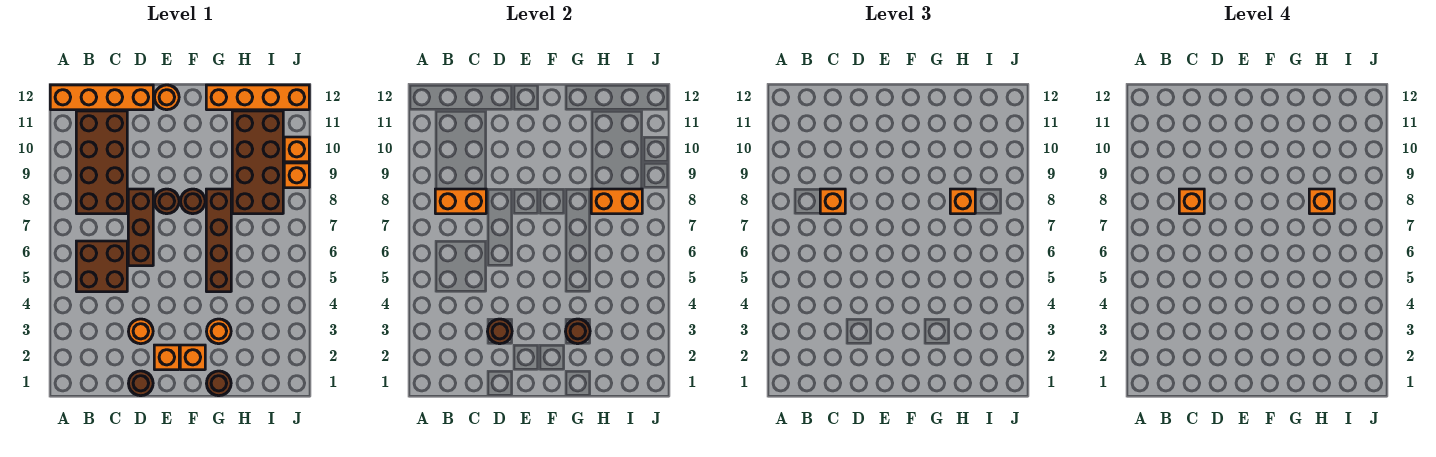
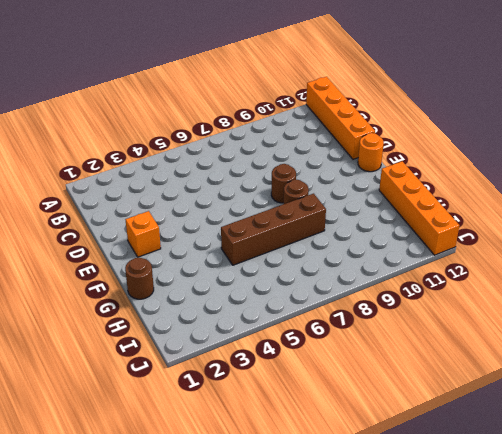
none -> brown 2x2 brick [76,241,127,292]
none -> brown 2x4 brick [76,111,127,214]
none -> brown 1x1 round brick [129,371,153,396]

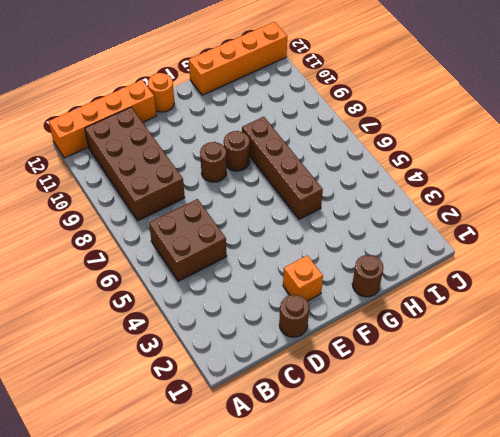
none -> orange 1x1 round brick [129,319,153,344]
none -> brown 1x3 brick [128,189,153,266]
none -> orange 1x1 brick [180,345,205,370]

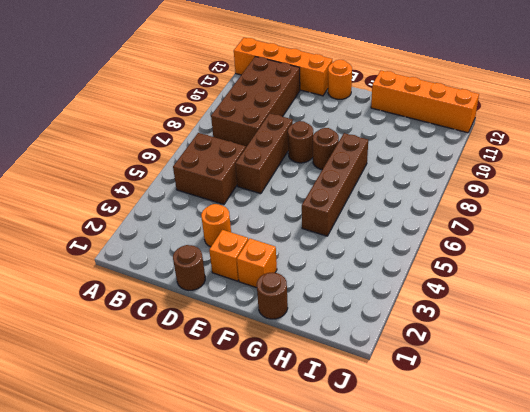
none -> orange 1x1 round brick [207,319,231,344]
none -> brown 2x4 brick [232,111,283,214]
none -> orange 1x1 brick [284,163,309,188]

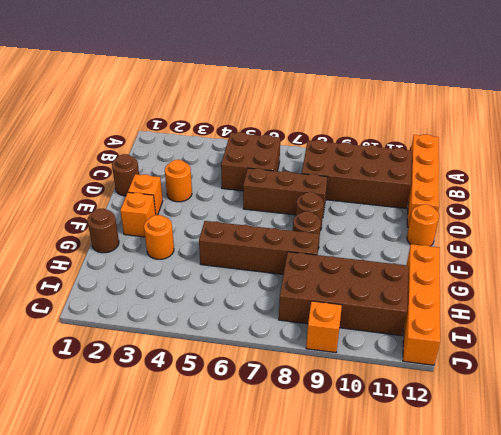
none -> orange 1x1 brick [284,137,309,162]
none -> orange 1x2 brick [435,189,486,214]
none -> brown 1x1 round brick [488,319,512,344]

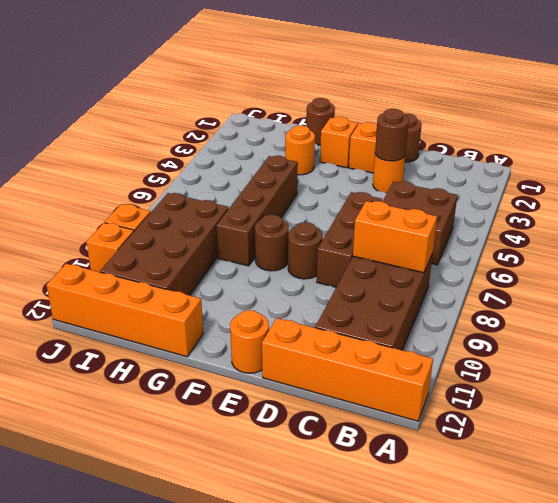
none -> brown 1x1 round brick [566,319,590,344]
none -> orange 1x2 brick [591,189,642,214]
none -> orange 1x1 brick [820,189,845,214]

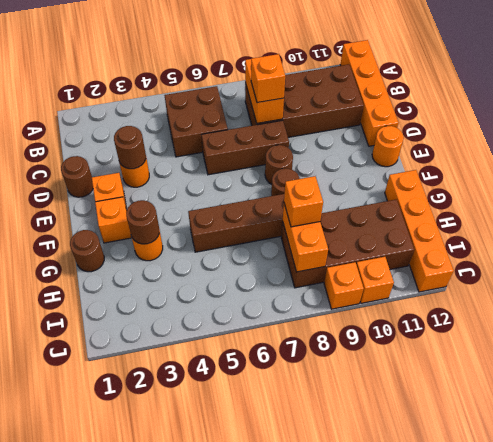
none -> orange 1x1 brick [1179,189,1204,214]
none -> orange 1x1 brick [1309,189,1334,214]

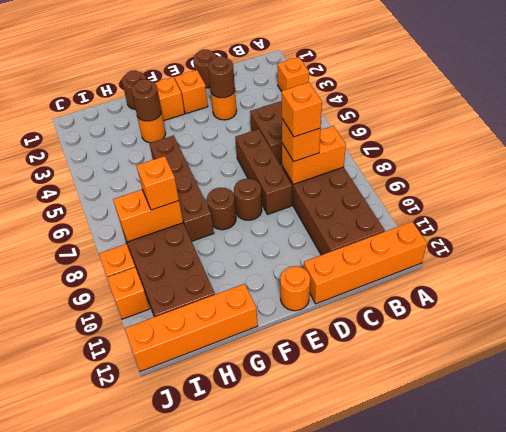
orange 1x1 brick [277,57,309,91] -> orange 1x1 brick moved to [1309,189,1334,214]

